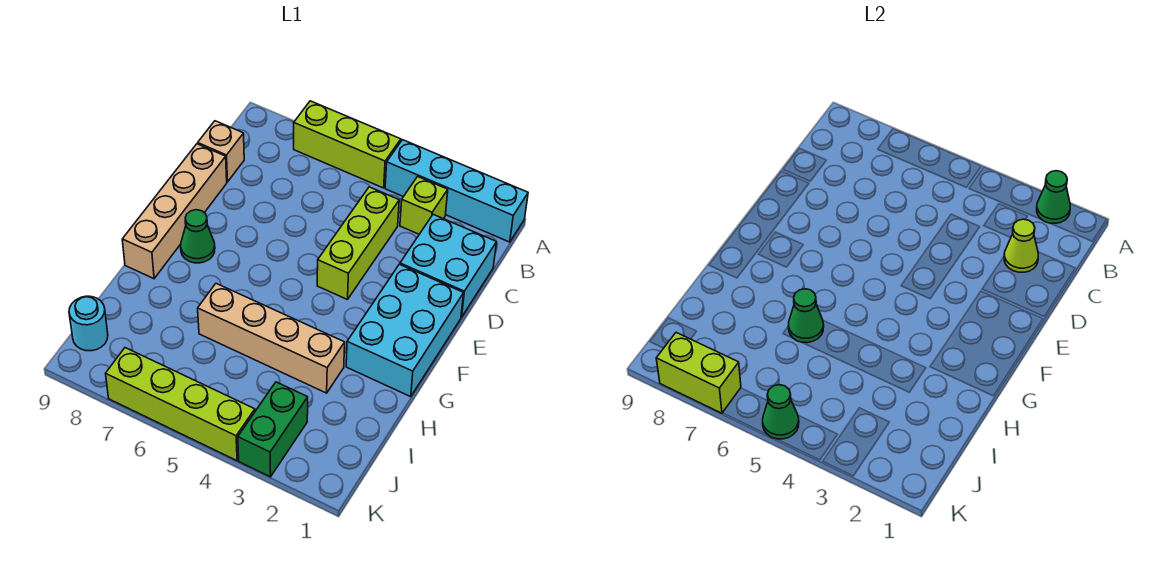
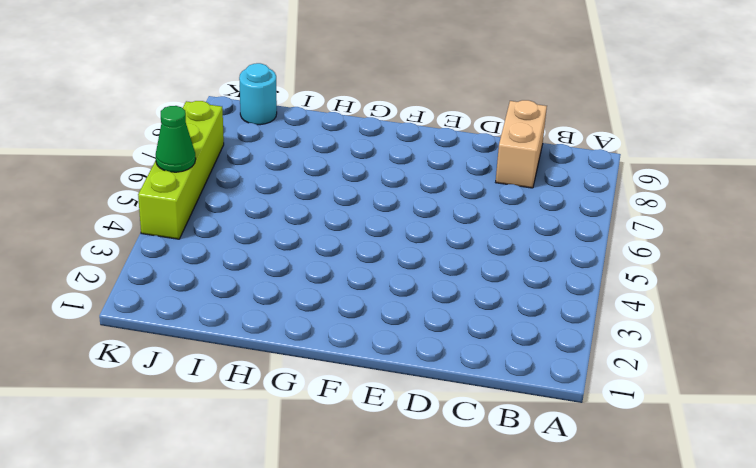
tan 1x2 brick [496,100,547,188] -> tan 1x1 brick [198,121,244,182]
none -> cyan 1x4 brick [385,140,528,242]
none -> lime 1x3 brick [294,101,401,188]
none -> lime 1x1 brick [400,177,448,234]

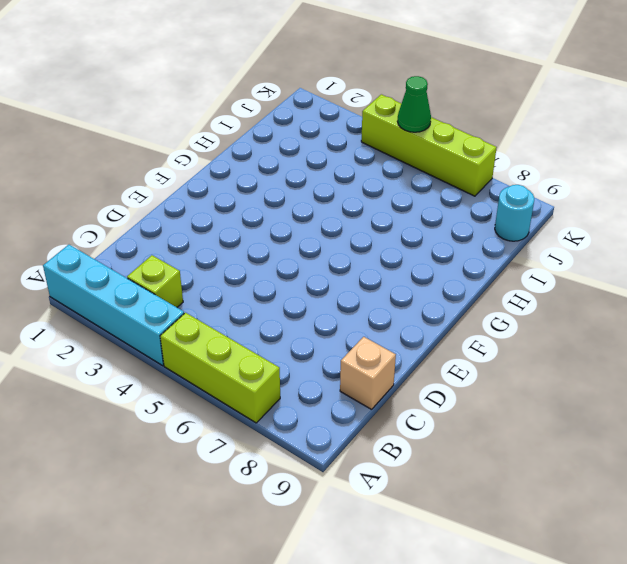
none -> cyan 2x2 brick [400,214,496,317]
none -> lime 1x3 brick [317,187,399,300]
none -> tan 1x4 brick [122,144,227,279]

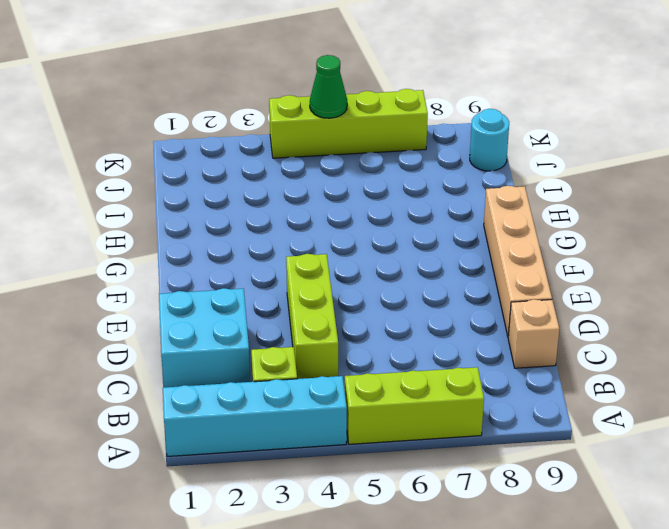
none -> cyan 2x3 brick [346,264,464,397]
none -> green 1x1 cone [181,210,215,263]
none -> tan 1x4 brick [198,284,345,393]

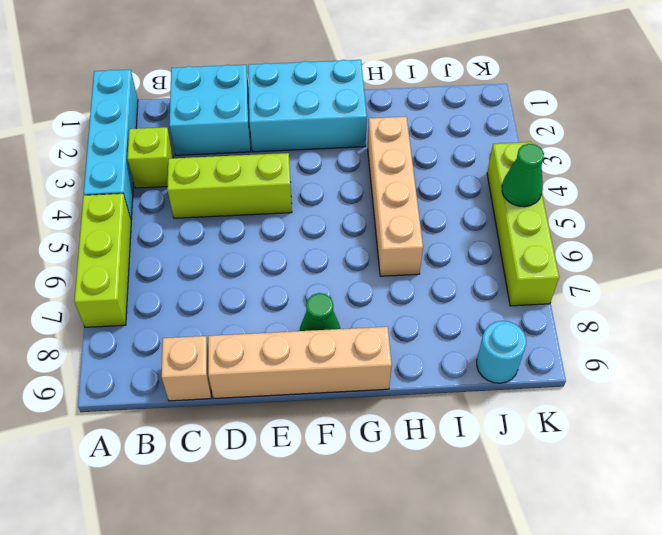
none -> green 1x2 brick [238,382,308,477]
none -> green 1x1 cone [1037,171,1070,223]
none -> lime 1x1 cone [1004,219,1038,272]

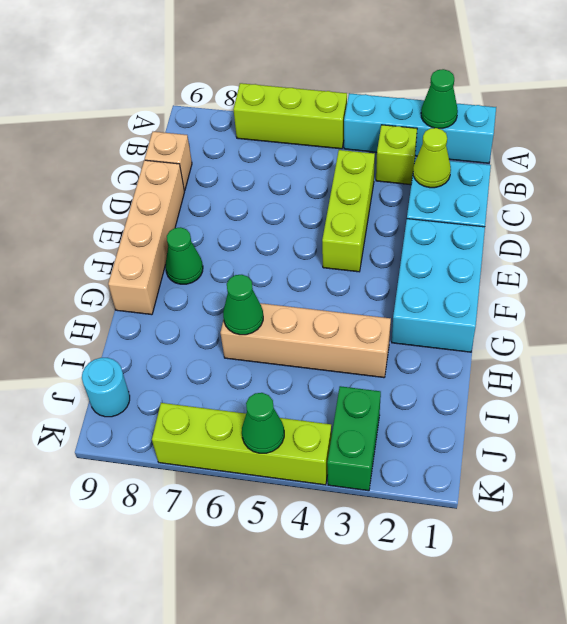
none -> lime 1x2 brick [656,333,741,413]

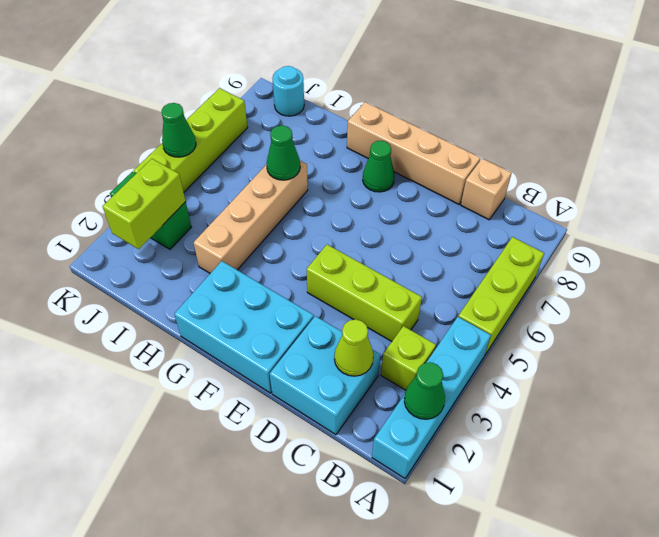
lime 1x2 brick [103,159,186,249] -> lime 1x2 brick moved to [656,333,741,413]

